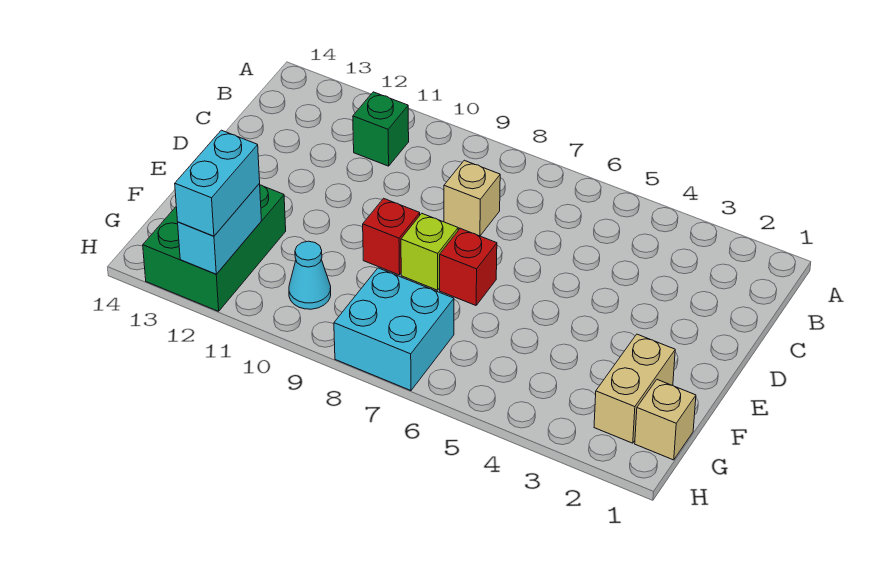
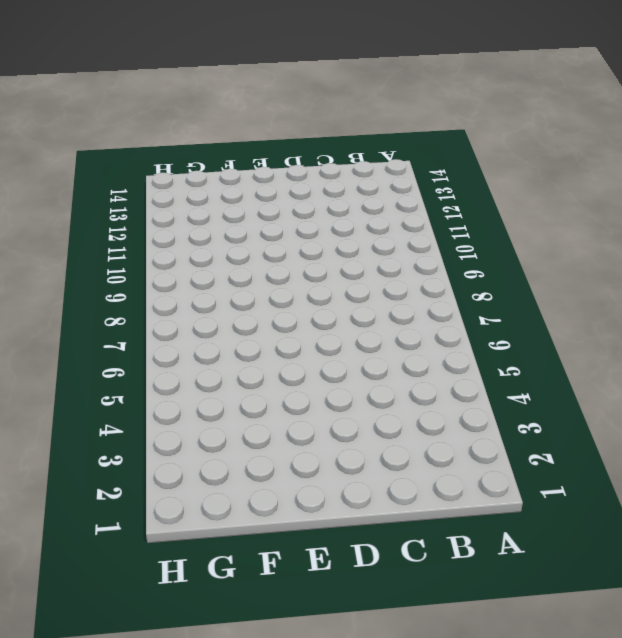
none -> green 1x1 brick [353,92,409,166]
none -> tan 1x1 brick [444,160,500,236]
none -> red 1x1 brick [440,228,497,305]

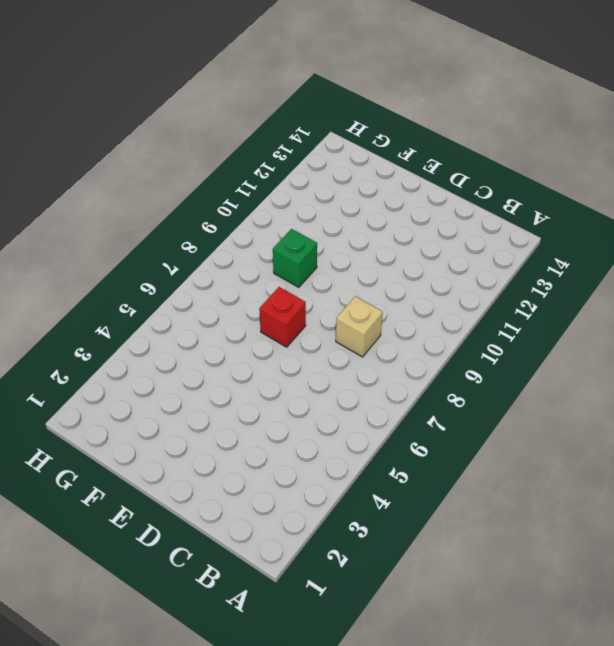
green 1x1 brick [273,229,317,287] -> green 1x1 brick moved to [353,92,409,166]
none -> lime 1x1 brick [401,213,458,290]
none -> red 1x1 brick [363,198,420,275]
none -> tan 1x2 brick [594,334,675,443]

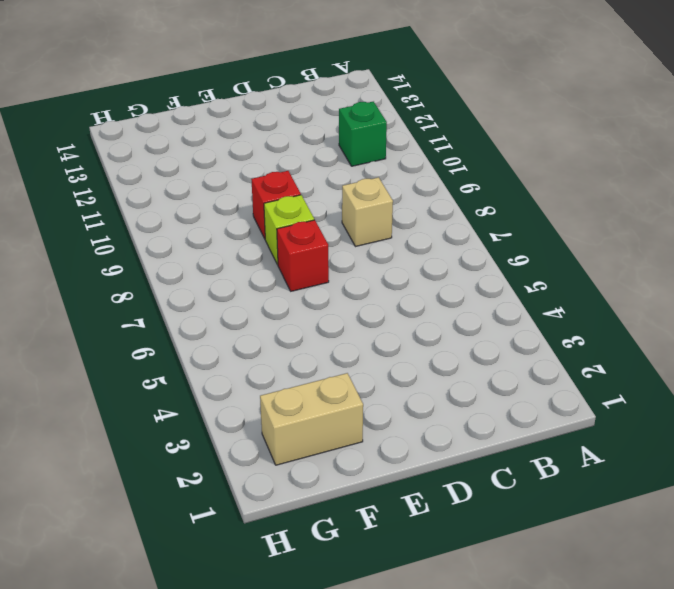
none -> green 2x3 brick [143,185,286,311]
none -> tan 1x1 brick [635,380,696,460]
none -> cyan 2x2 brick [334,268,454,391]

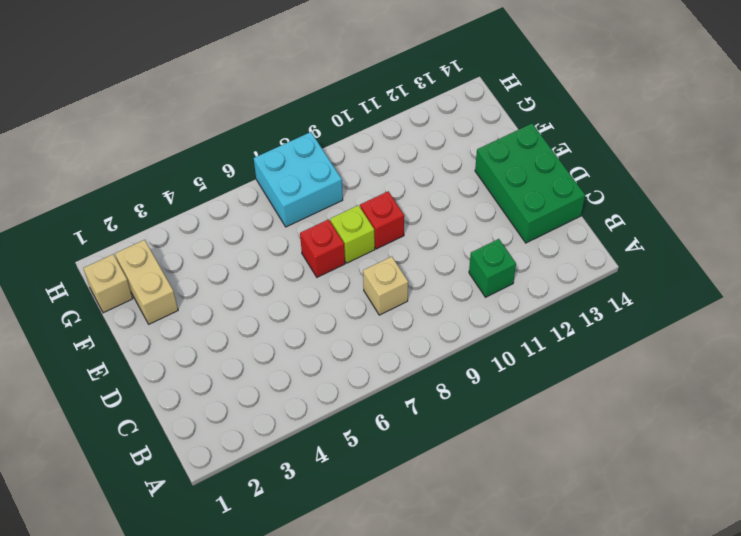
green 2x3 brick [475,123,585,243] -> green 2x3 brick moved to [143,185,286,311]
none -> cyan 1x1 cone [289,241,331,309]
none -> cyan 1x2 brick [178,184,261,274]
none -> cyan 1x2 brick [175,130,260,236]

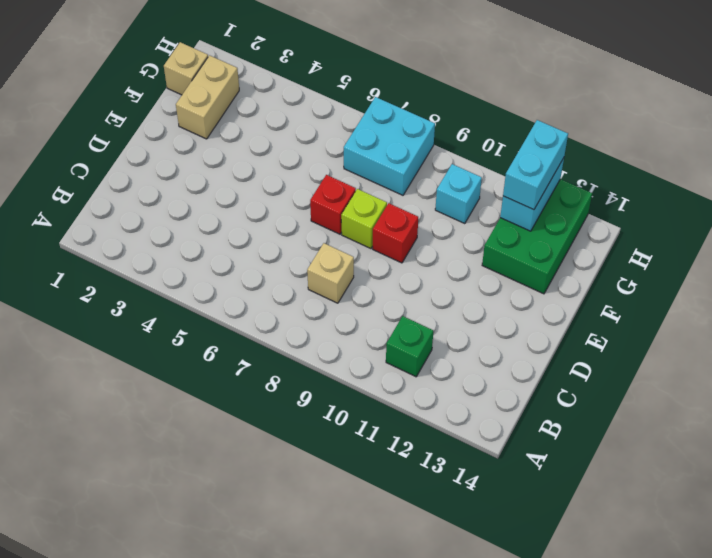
cyan 1x1 brick [435,164,482,224] -> cyan 1x1 cone [289,241,331,309]

